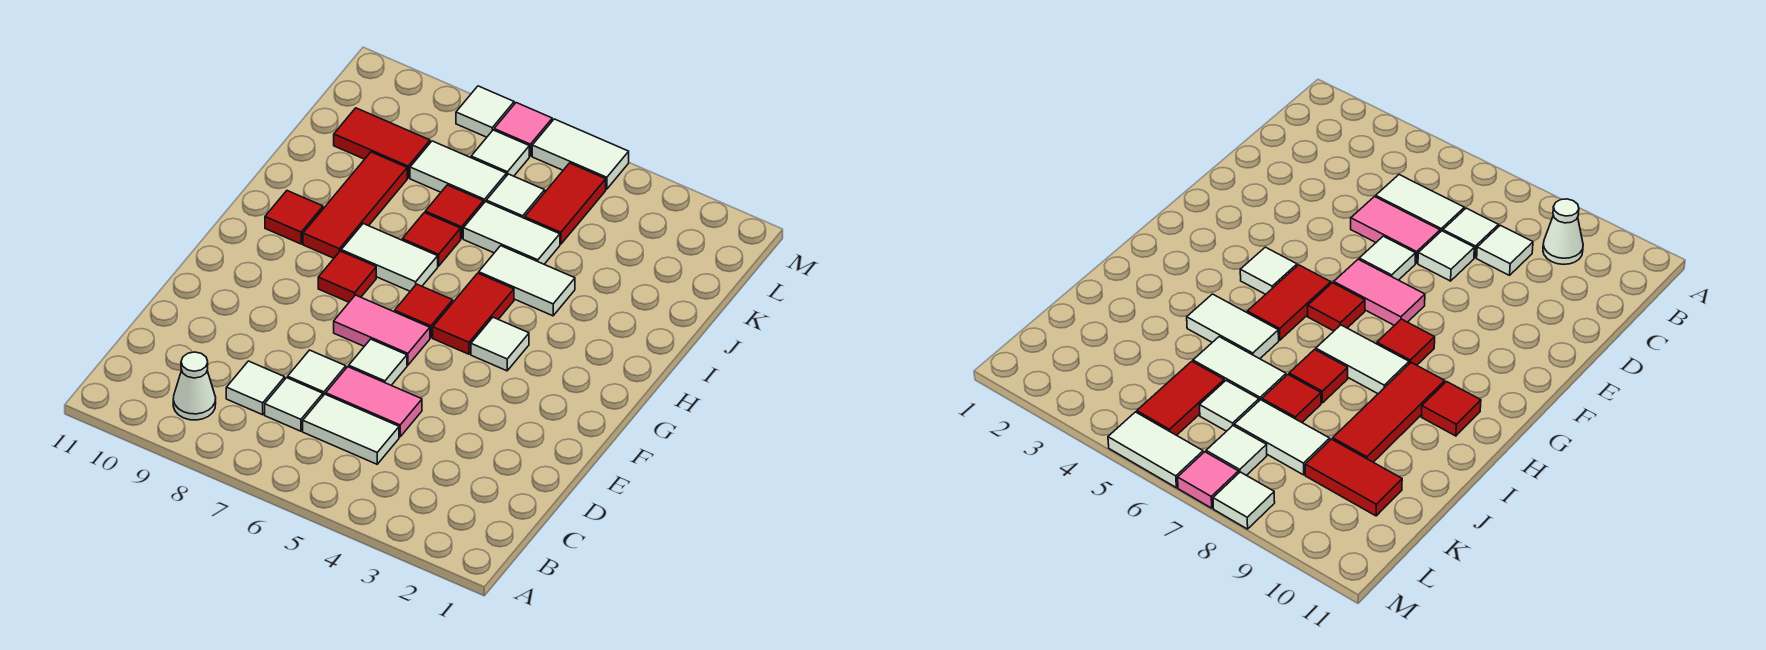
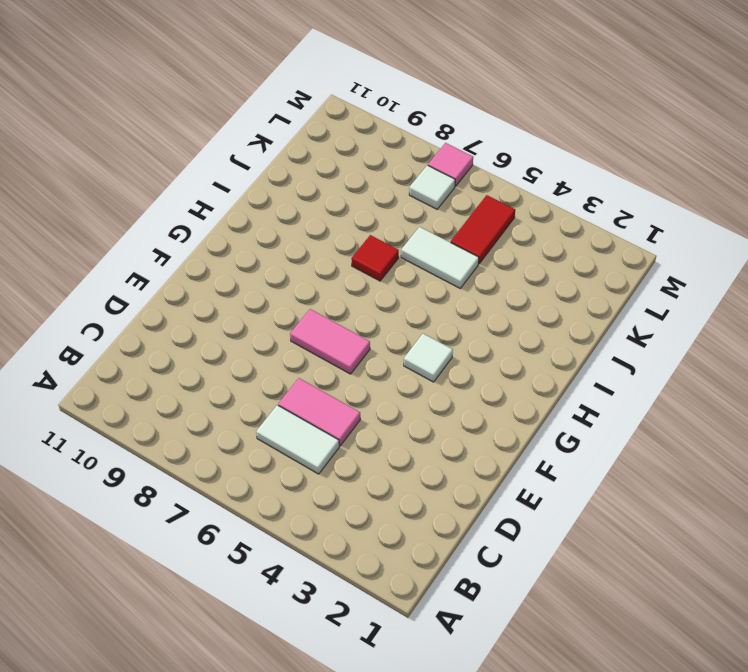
none -> white 1x1 cone [173,352,216,420]
none -> white 1x1 tile [265,378,323,431]
none -> white 1x1 tile [226,361,285,415]

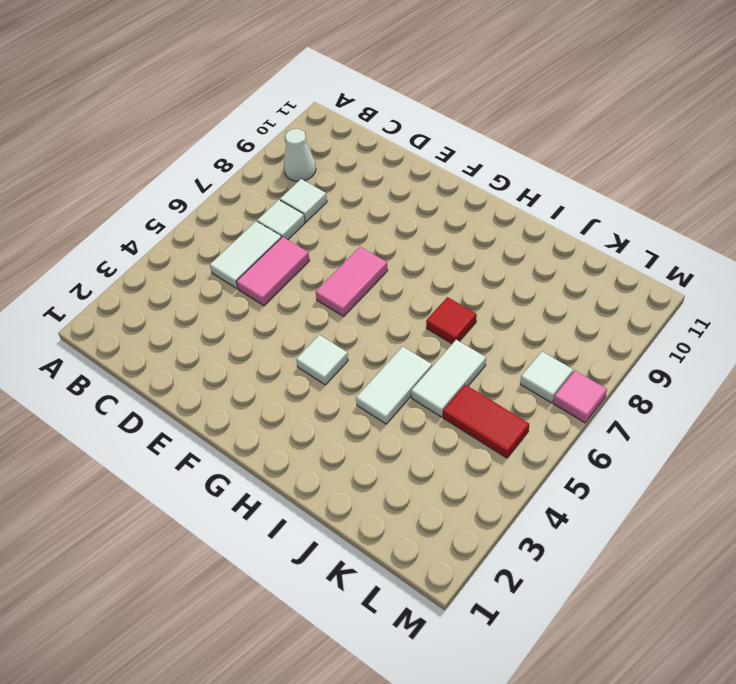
none -> white 1x1 tile [288,350,346,396]
none -> white 1x1 tile [349,339,407,385]
none -> red 1x2 tile [433,273,514,354]

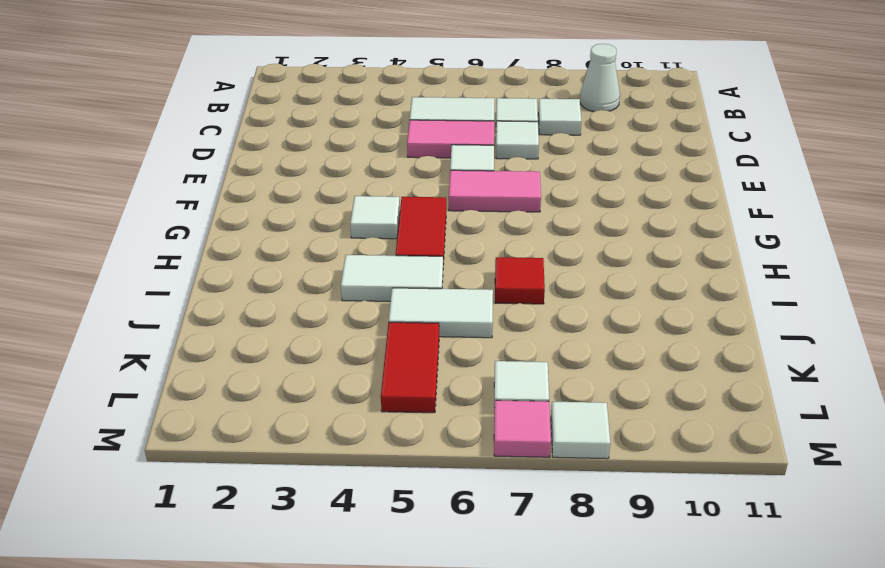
none -> red 1x1 tile [395,284,453,338]
none -> red 1x1 tile [318,251,376,302]
none -> white 1x2 tile [341,224,438,291]

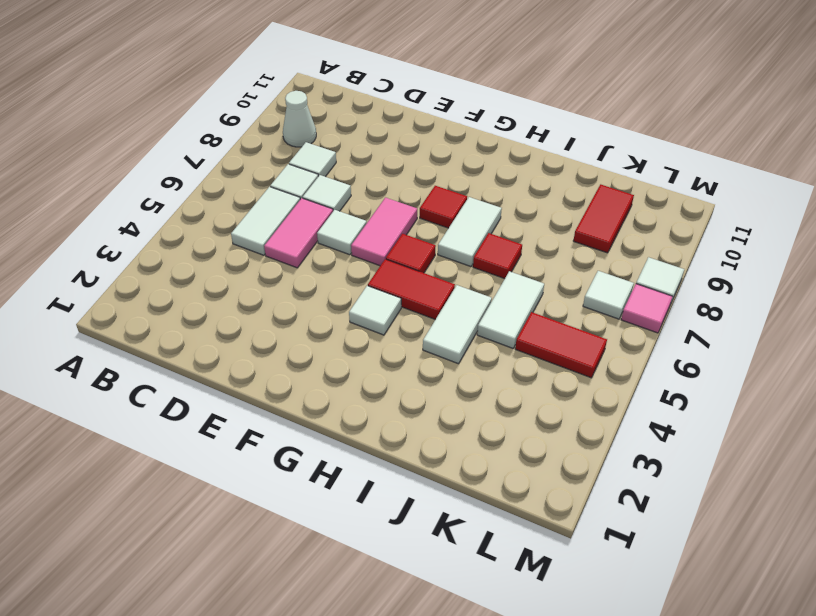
none -> red 1x3 tile [303,152,407,258]
none -> red 1x1 tile [265,191,323,244]
none -> red 1x1 tile [425,185,484,239]

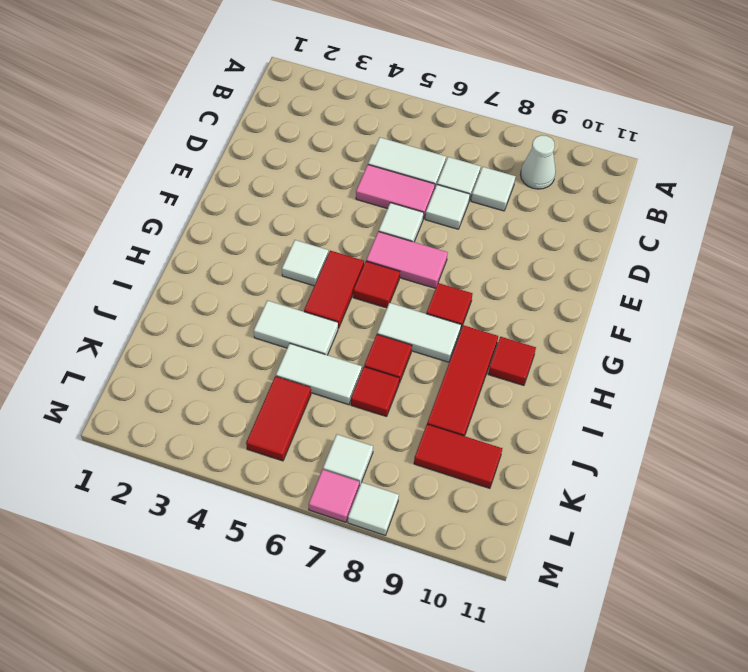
none -> white 1x1 tile [486,174,545,218]
none -> white 1x2 tile [410,141,506,202]
none -> white 1x2 tile [532,119,629,189]

